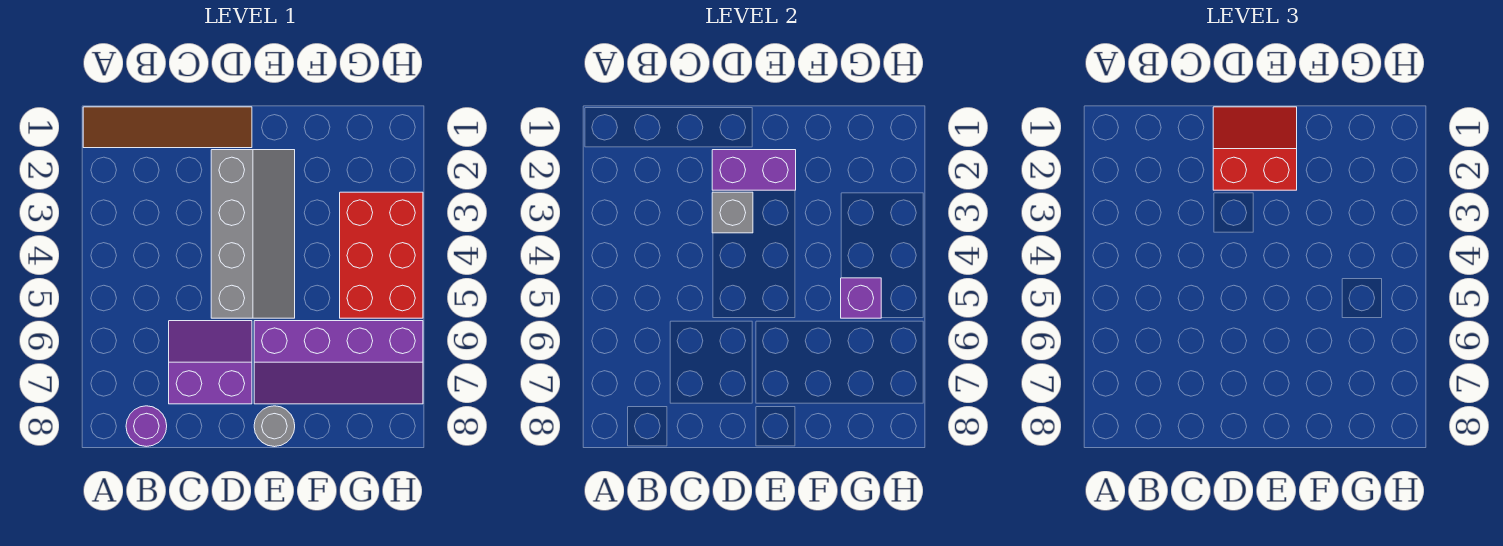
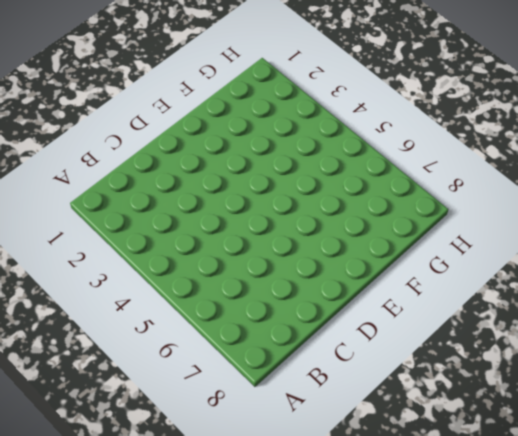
none -> brown 1x4 tile [83,107,252,148]
none -> purple 1x1 round brick [126,406,167,447]

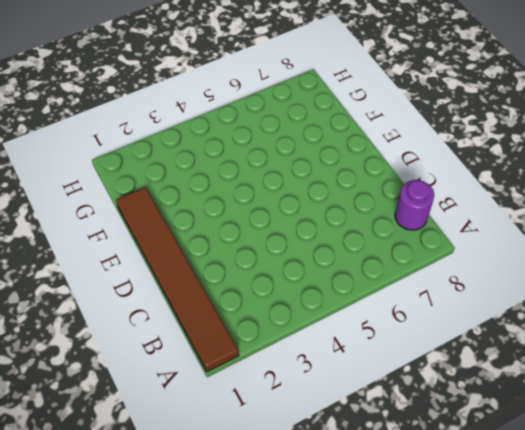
brown 1x6 tile [116,187,239,372] -> brown 1x4 tile [83,107,252,148]
none -> purple 2x2 slope [169,321,252,404]
none -> grey 2x4 slope [211,150,295,318]

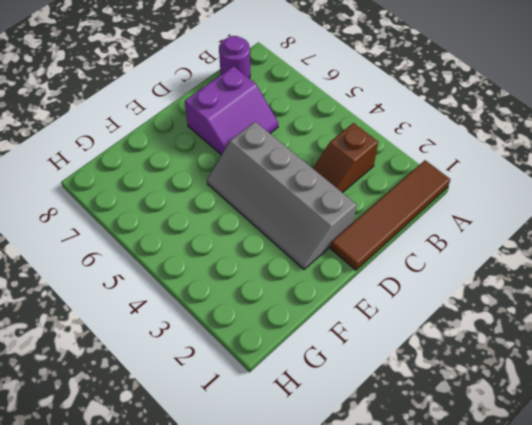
brown 1x2 slope [313,123,378,193] -> none
none -> purple 2x4 slope [254,321,423,404]
none -> grey 1x1 round brick [254,406,295,447]

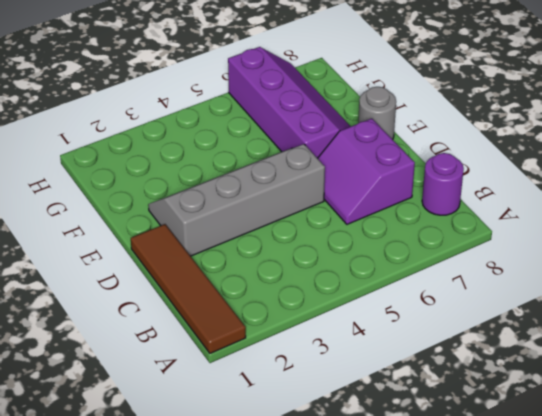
none -> red 2x3 brick [340,192,423,318]
none -> purple 1x2 brick [712,150,796,190]

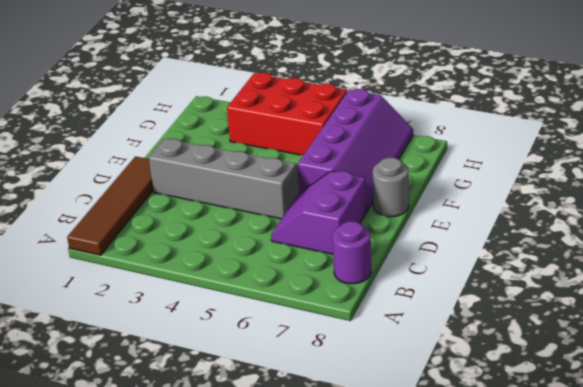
none -> purple 1x2 brick [712,150,796,190]
none -> grey 1x1 brick [712,192,753,233]

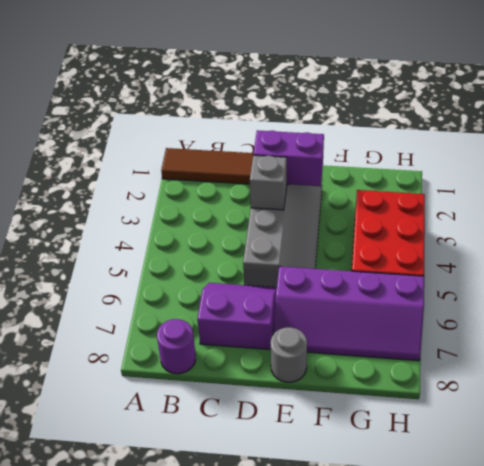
none -> purple 1x1 brick [841,278,881,318]
none -> red 2x2 slope [1213,107,1297,190]

